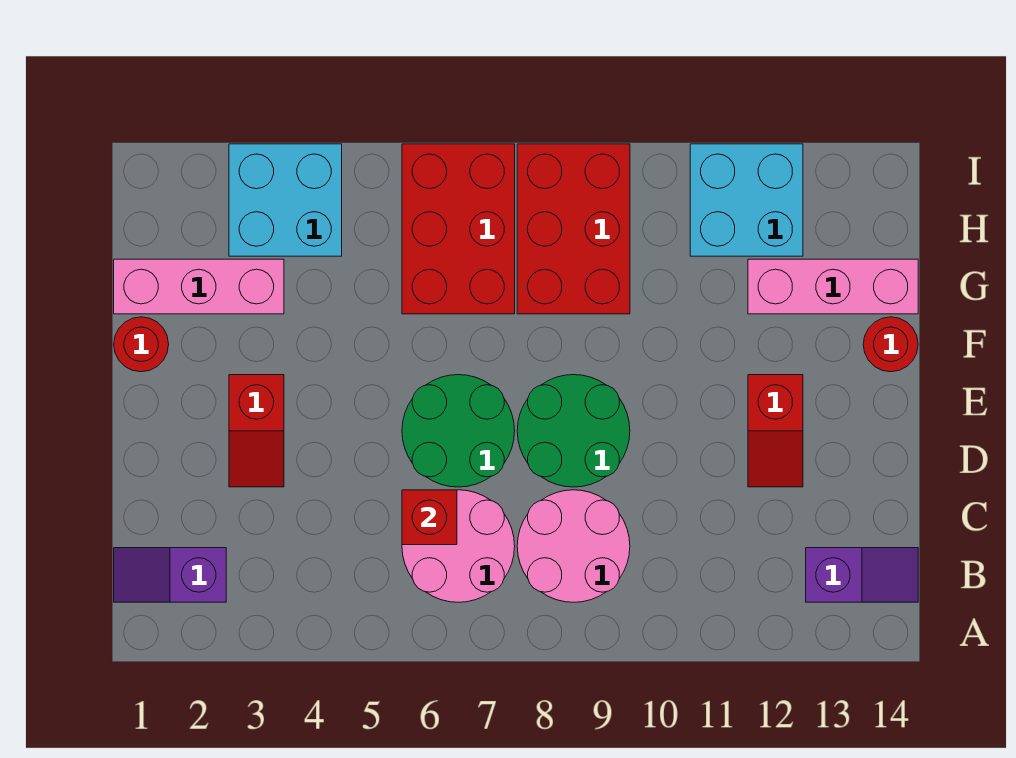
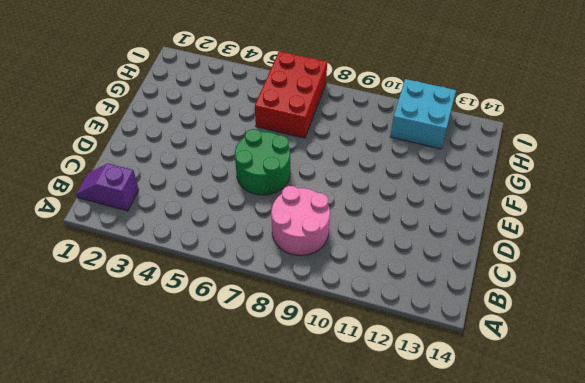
none -> pink 2x2 round brick [402,490,515,602]
none -> purple 1x2 slope [806,548,918,602]
none -> red 1x2 slope [229,375,284,487]

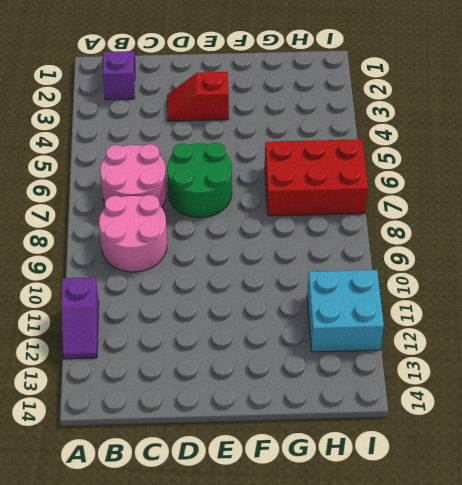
purple 1x2 slope [61,277,99,359] -> purple 1x2 slope moved to [806,548,918,602]
none -> green 2x2 round brick [517,375,630,487]
none -> red 1x2 slope [748,375,803,487]
none -> red 1x1 round brick [114,317,169,372]

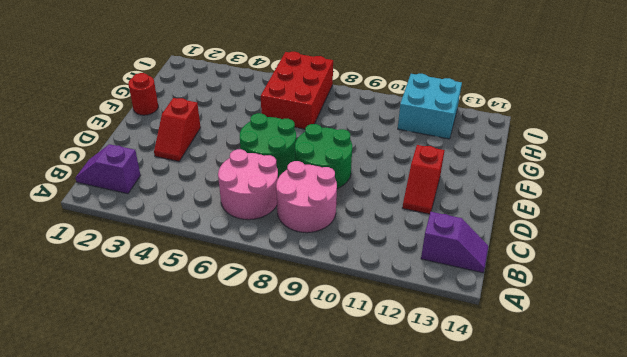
none -> red 1x1 round brick [863,317,918,372]
none -> pink 1x3 brick [114,259,284,314]
none -> red 2x3 brick [517,144,630,314]

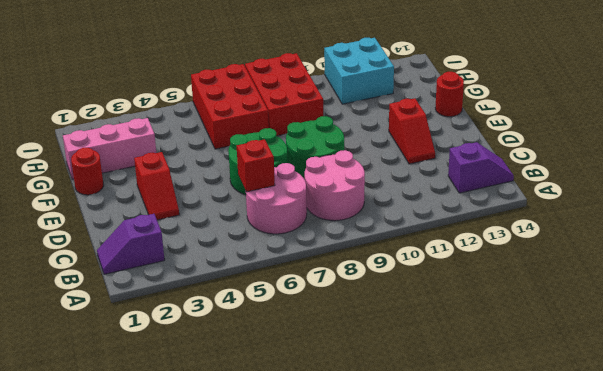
none -> pink 1x3 brick [748,259,918,314]
none -> cyan 2x2 brick [229,144,342,256]

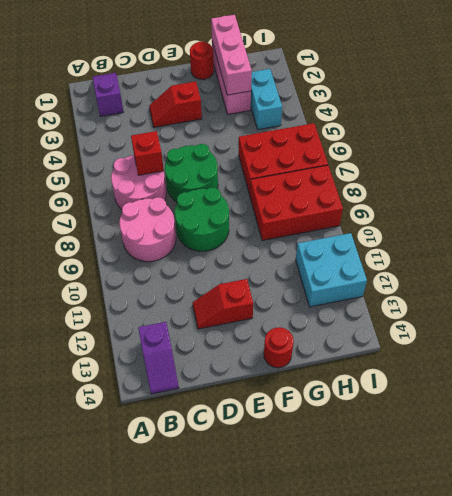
pink 1x3 brick [211,15,252,95] -> pink 1x3 brick moved to [748,259,918,314]
cyan 1x2 brick [251,69,282,130] -> cyan 2x2 brick [229,144,342,256]

